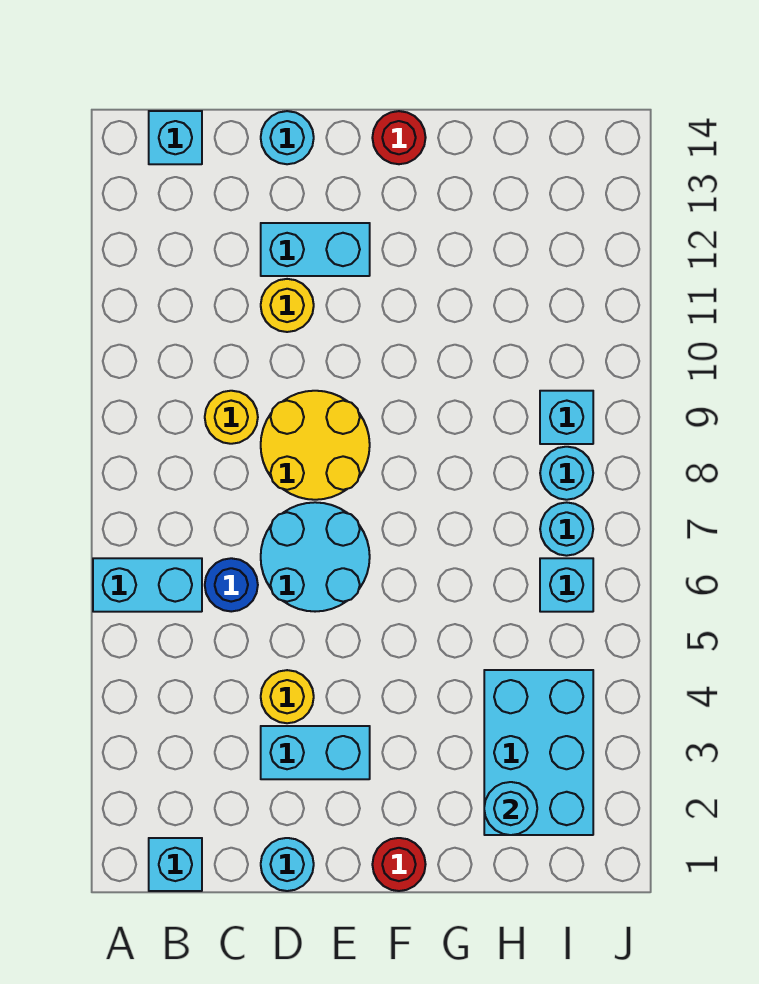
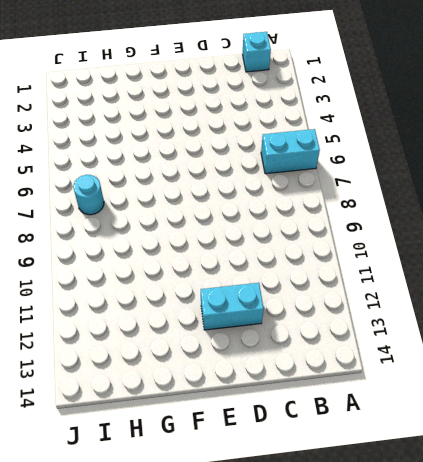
none -> cyan 1x1 brick [149,111,202,164]
none -> blue 1x1 round brick [205,558,258,612]
none -> yellow 1x1 round brick [205,391,258,444]

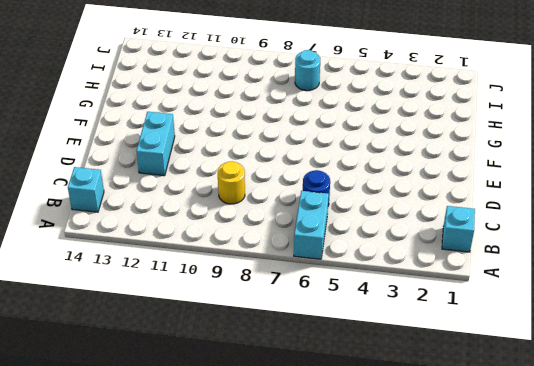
none -> cyan 1x1 round brick [261,838,314,891]
none -> cyan 1x2 brick [261,726,370,779]
none -> yellow 1x1 round brick [261,670,314,723]

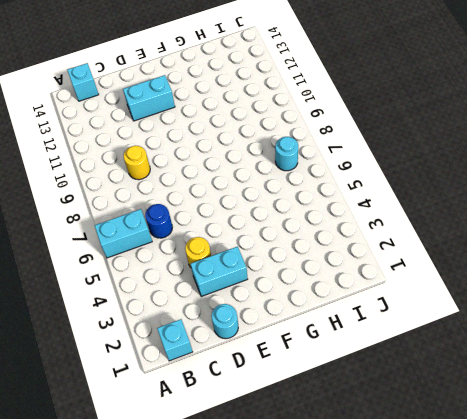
none -> cyan 2x2 round brick [261,502,370,612]
none -> yellow 2x2 round brick [261,391,370,500]
none -> yellow 1x1 round brick [261,279,314,332]

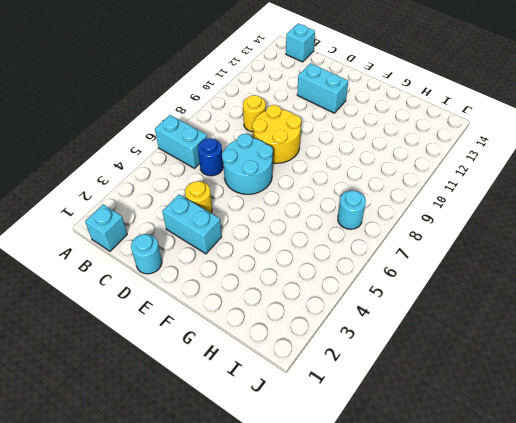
none -> yellow 1x1 round brick [261,279,314,332]
none -> cyan 1x1 round brick [261,111,314,164]
none -> red 1x1 round brick [372,838,426,891]

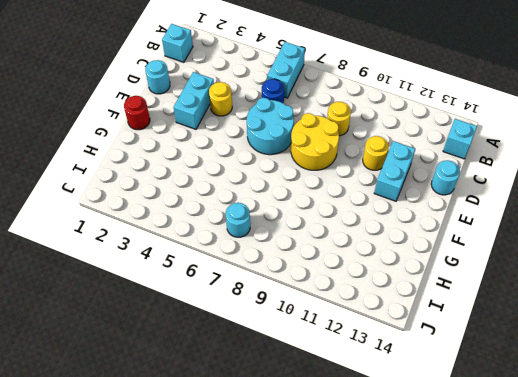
none -> red 1x1 round brick [372,111,426,164]
none -> cyan 2x3 brick [484,670,593,835]
none -> cyan 1x1 brick [540,558,593,612]

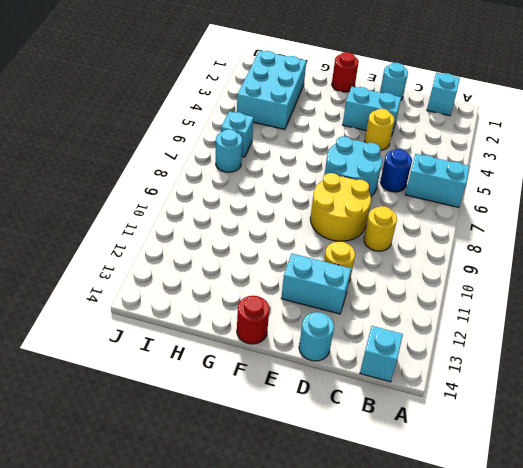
none -> cyan 1x1 round brick [540,447,593,500]
none -> cyan 1x1 brick [540,391,593,444]
none -> cyan 1x1 round brick [484,782,537,835]

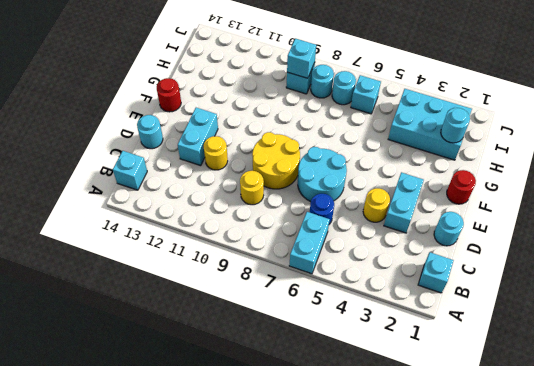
cyan 1x1 brick [287,39,316,78] -> none

